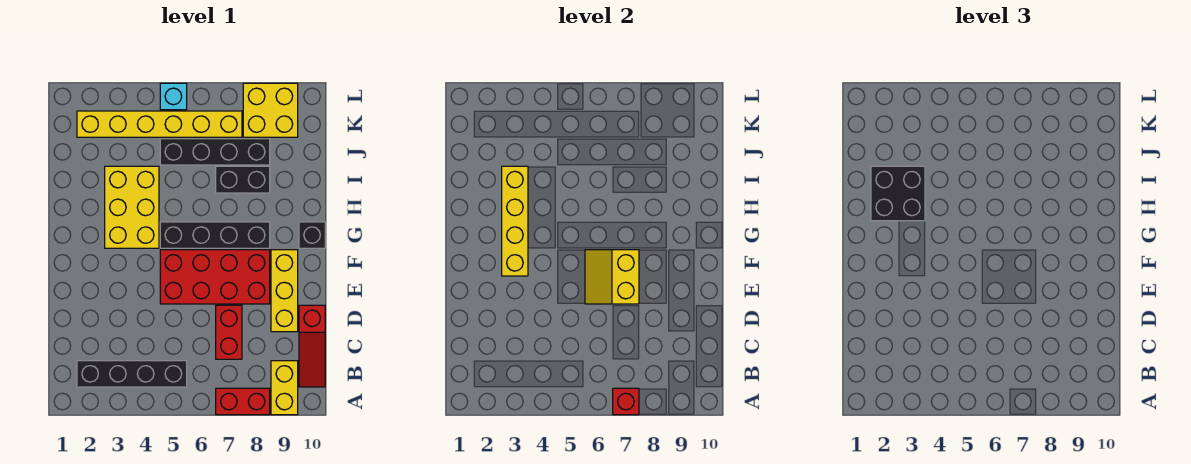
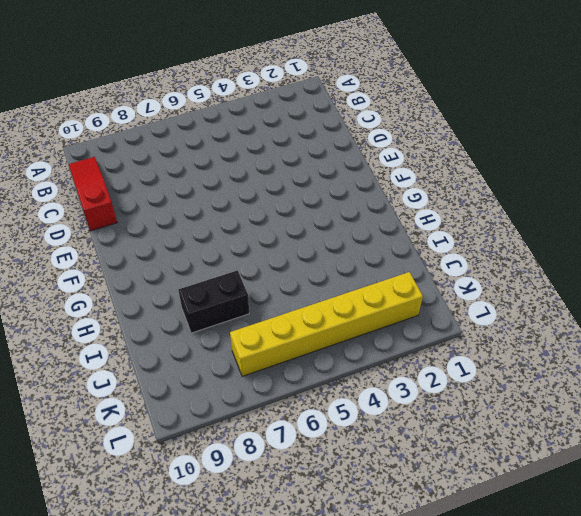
none -> red 1x2 brick [216,388,270,415]
none -> yellow 1x2 brick [271,361,298,415]
none -> black 1x4 brick [77,361,187,387]

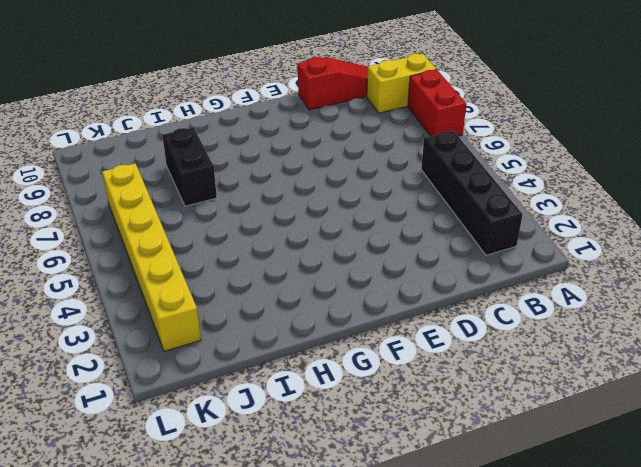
none -> red 1x2 brick [216,305,242,359]
none -> yellow 1x3 brick [271,250,298,332]
none -> red 2x4 brick [160,250,270,304]

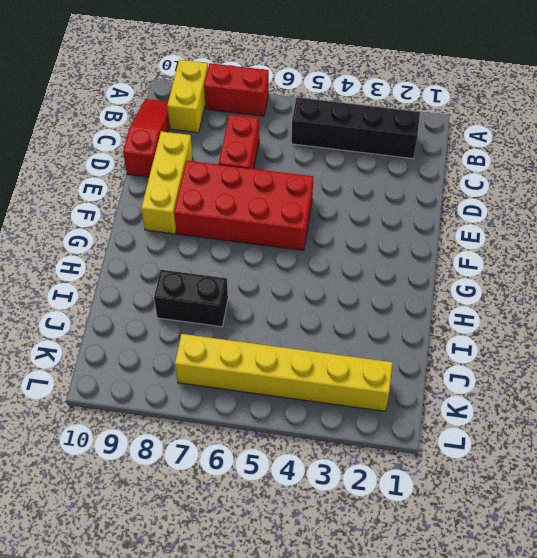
none -> yellow 2x3 brick [105,166,159,248]
none -> black 1x4 brick [160,222,270,248]
none -> black 1x1 brick [299,222,325,248]

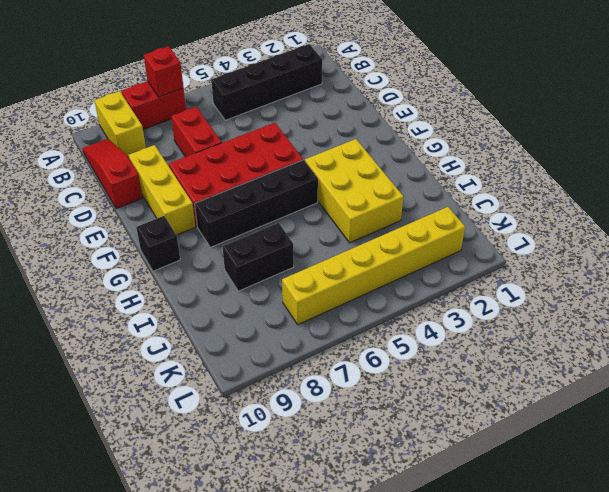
none -> black 1x4 brick [160,139,270,165]
none -> yellow 2x2 brick [243,83,298,137]
none -> cyan 1x1 brick [160,83,187,110]

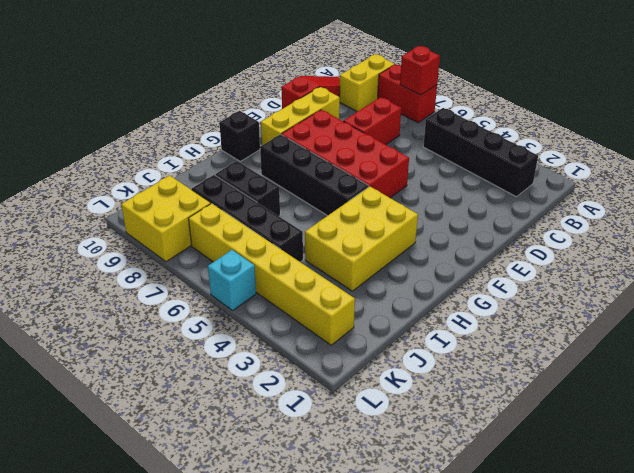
none -> yellow 2x2 slope [585,250,639,304]
none -> yellow 1x4 brick [502,166,528,276]
none -> black 2x2 brick [871,166,925,221]

